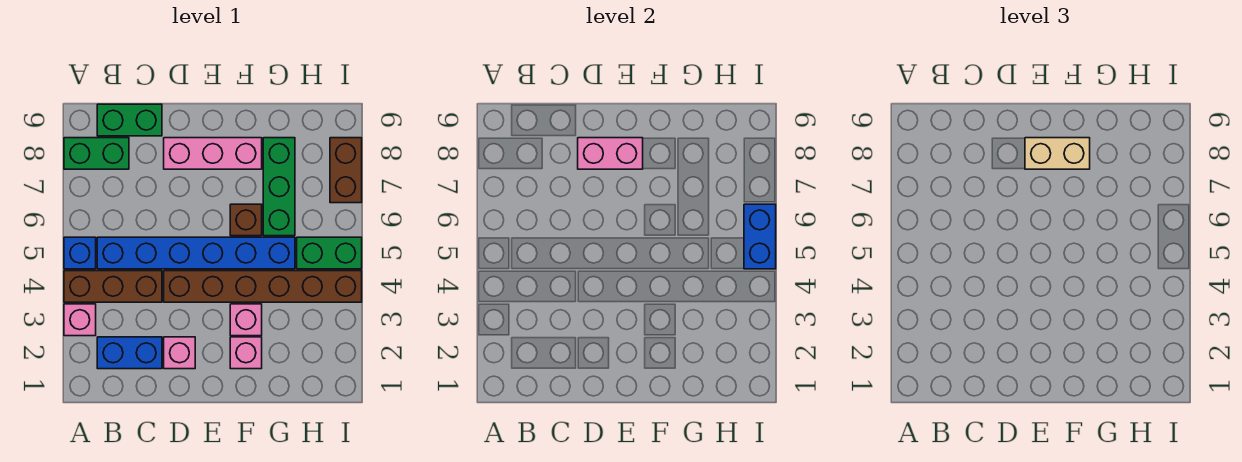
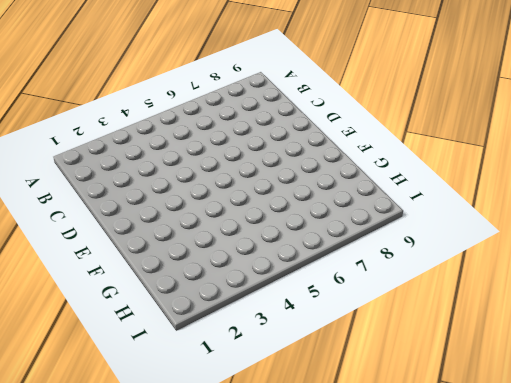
none -> pink 1x1 brick [64,304,96,336]
none -> brown 1x3 brick [64,271,162,302]
none -> blue 1x1 brick [64,237,96,269]

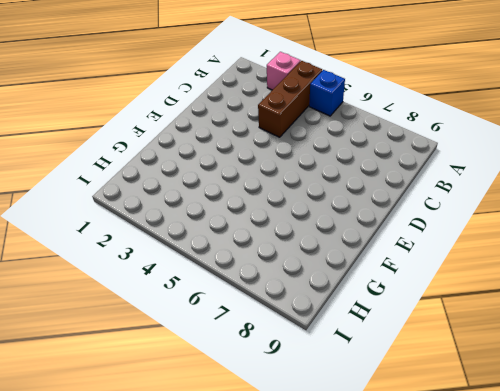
none -> green 1x2 brick [64,138,129,169]
none -> blue 1x2 brick [97,337,162,369]
none -> blue 1x6 brick [97,237,295,269]

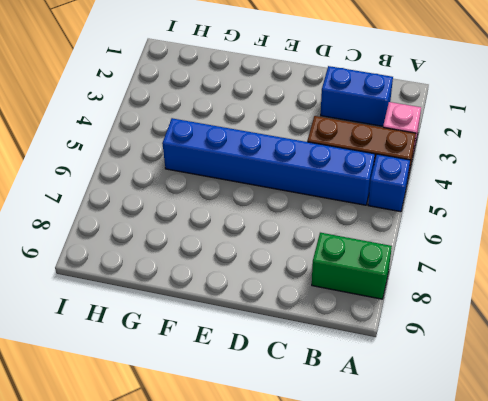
none -> green 1x2 brick [97,104,162,136]
none -> pink 1x1 brick [164,337,195,369]
none -> brown 1x6 brick [164,271,362,302]

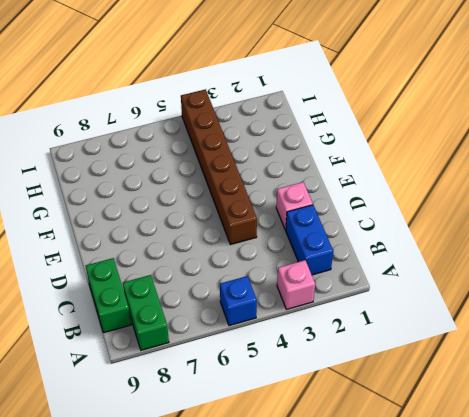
none -> brown 1x3 brick [64,271,162,302]
none -> blue 1x6 brick [97,237,295,269]
none -> pink 1x3 brick [164,138,262,169]

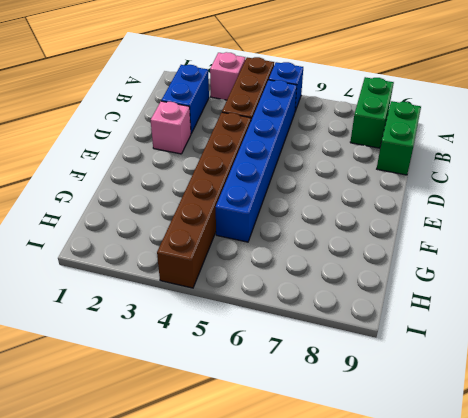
none -> pink 1x3 brick [164,138,262,169]
none -> pink 1x1 brick [230,337,262,369]
none -> pink 1x1 brick [230,304,262,336]

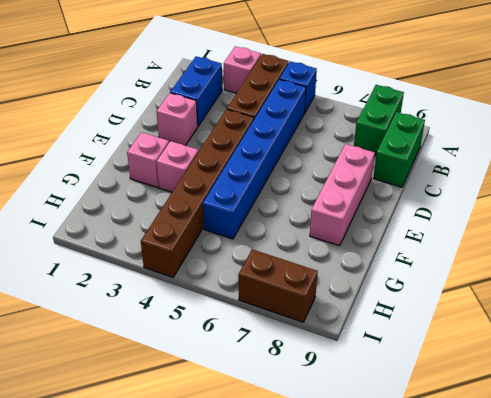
none -> brown 1x1 brick [230,204,262,236]
none -> green 1x3 brick [263,138,295,236]
none -> green 1x2 brick [297,237,362,269]

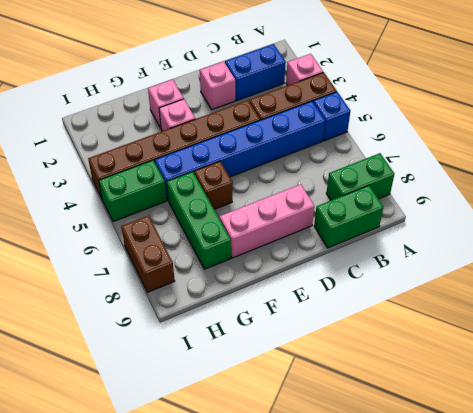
none -> pink 1x2 brick [578,138,643,169]
none -> blue 1x2 brick [744,204,776,269]
none -> tan 1x2 brick [1025,138,1090,169]

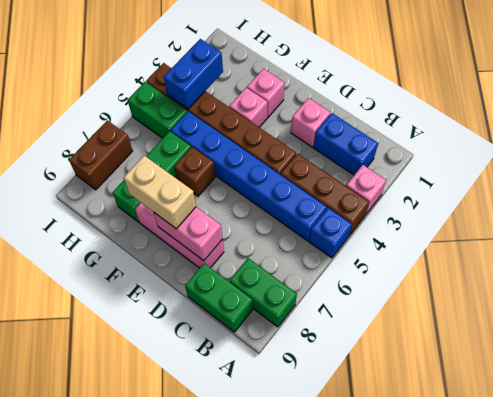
blue 1x2 brick [164,39,223,109] -> blue 1x2 brick moved to [744,204,776,269]

